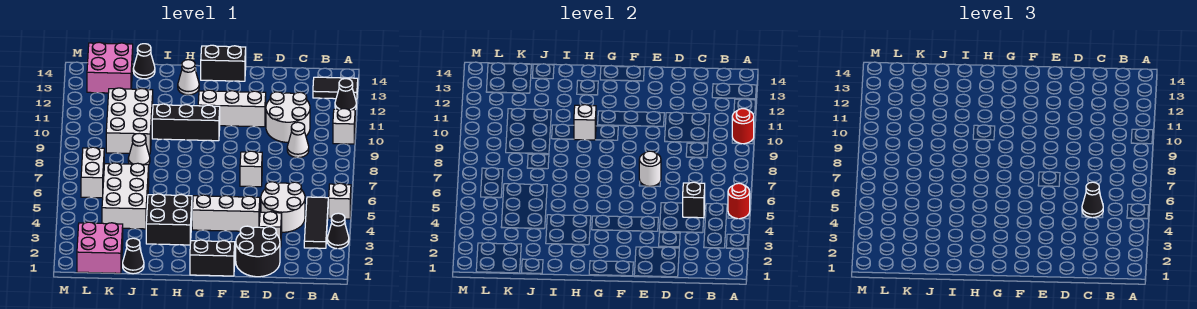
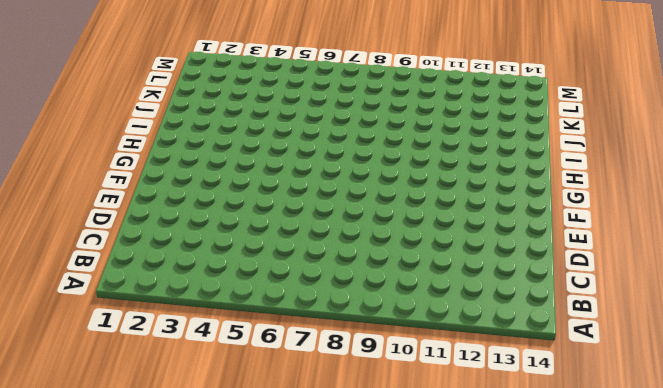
none -> black 1x1 cone [327,213,349,249]
none -> white 1x1 brick [329,183,351,219]
none -> white 1x1 brick [333,109,355,144]
none -> black 1x1 cone [335,79,356,110]

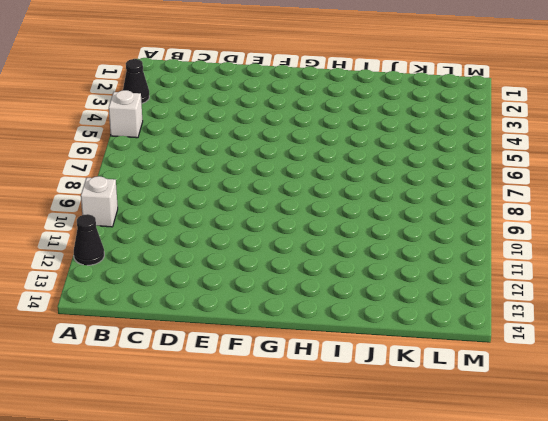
none -> black 1x2 tile [313,77,358,99]
none -> black 1x3 tile [304,197,328,248]
none -> white 2x2 round brick [261,182,305,232]
none -> white 1x1 cone [287,122,309,158]

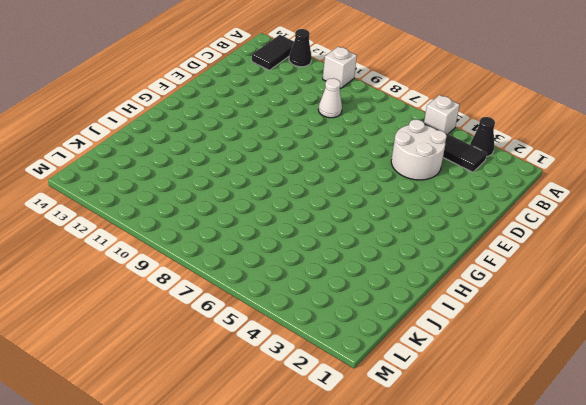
none -> white 2x2 round brick [266,92,310,142]
none -> black 2x2 round brick [236,226,280,277]
none -> white 1x1 brick [259,212,282,247]
none -> white 1x3 brick [192,195,260,231]

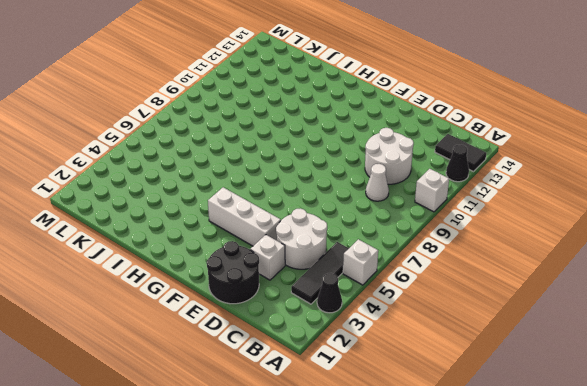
none -> white 1x1 brick [240,151,262,187]
none -> white 1x3 brick [198,90,266,127]
none -> black 1x2 brick [190,240,235,276]
none -> black 1x2 brick [201,45,246,81]

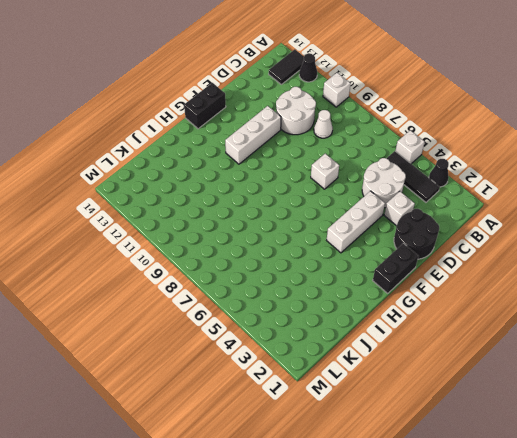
none -> black 1x3 brick [152,104,220,141]
none -> black 2x2 brick [146,194,192,245]
none -> white 1x1 cone [178,60,199,95]
none -> black 1x1 cone [123,238,144,274]

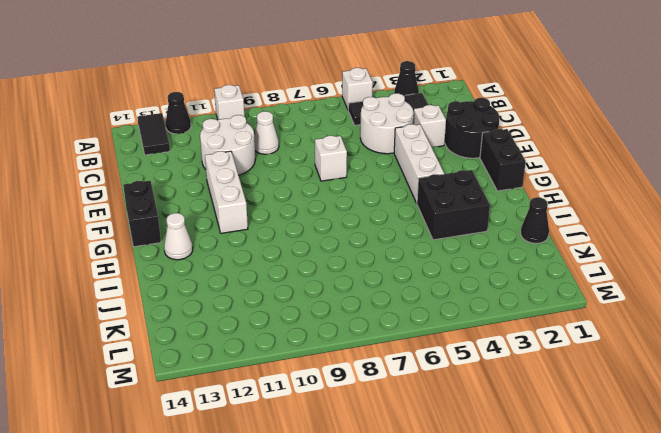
none -> black 1x3 brick [152,104,220,141]
none -> white 2x3 brick [102,163,149,229]
none -> white 1x1 cone [128,133,150,165]
none -> white 2x3 brick [106,88,153,154]

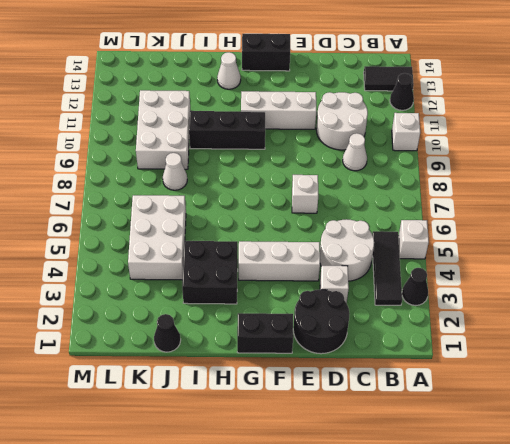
none -> black 1x1 cone [133,44,155,79]
none -> pink 2x2 brick [77,222,123,273]
none -> pink 2x2 brick [87,42,133,93]
none -> white 1x2 brick [81,147,104,198]

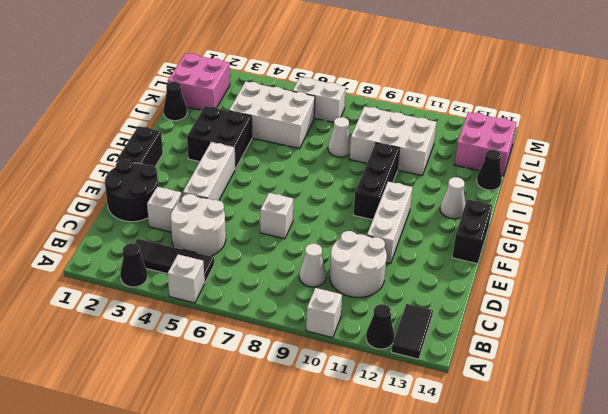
none -> red 1x1 round brick [728,183,750,219]
none -> red 1x1 round brick [732,109,754,144]
none -> black 1x1 brick [683,182,705,218]
none -> white 1x1 round brick [639,151,661,186]

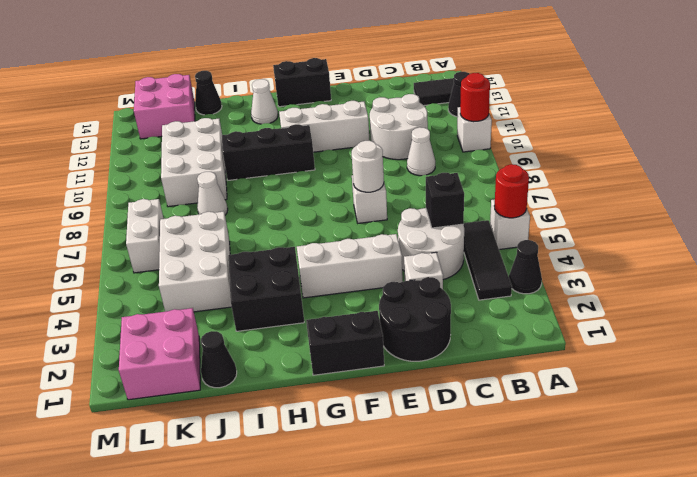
none -> white 1x1 brick [574,105,596,140]
none -> black 1x1 cone [1082,182,1103,218]

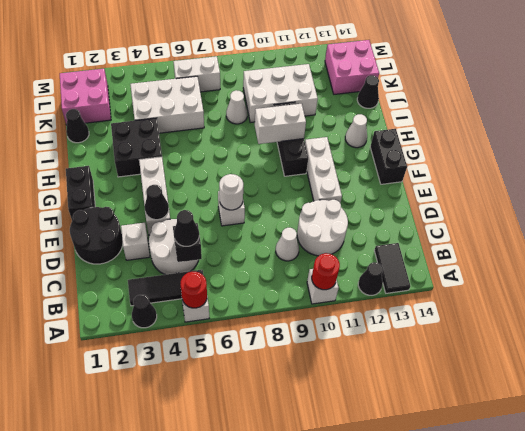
black 1x1 cone [145,185,169,220] -> none
white 1x2 brick [255,104,306,144] -> white 1x1 brick [574,105,596,140]

